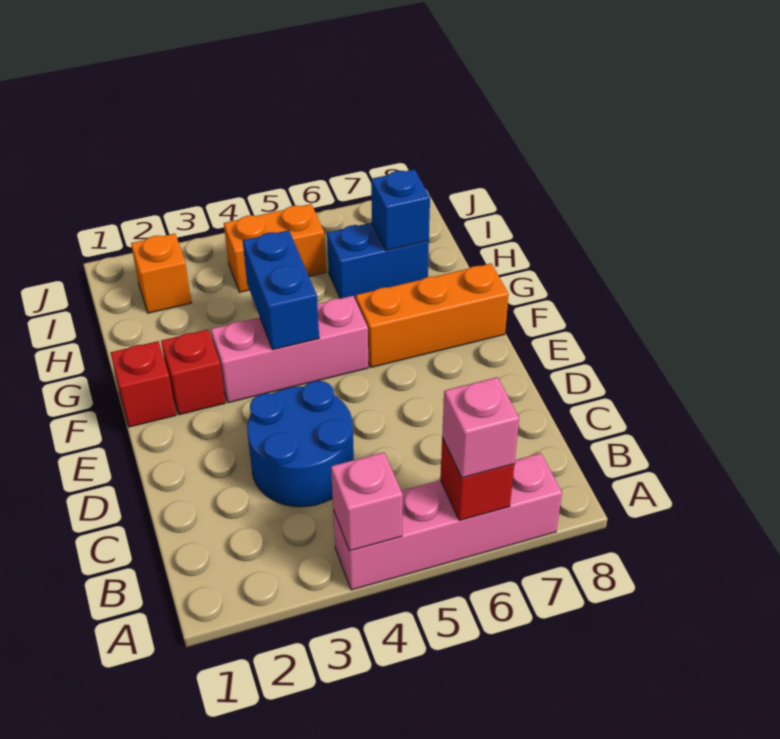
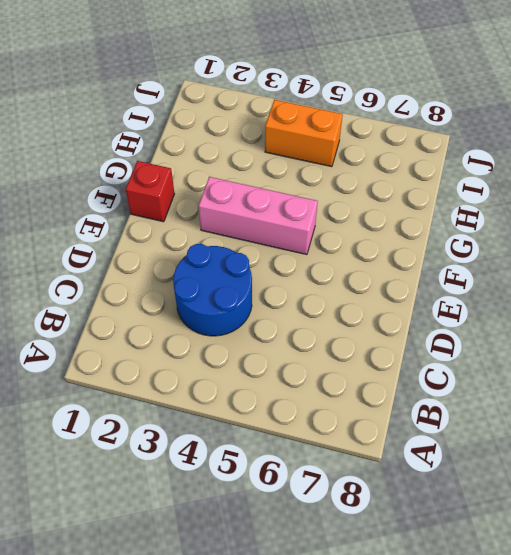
none -> pink 1x4 brick [333,453,562,590]
none -> red 1x1 brick [161,330,225,415]
none -> orange 1x3 brick [356,263,509,367]

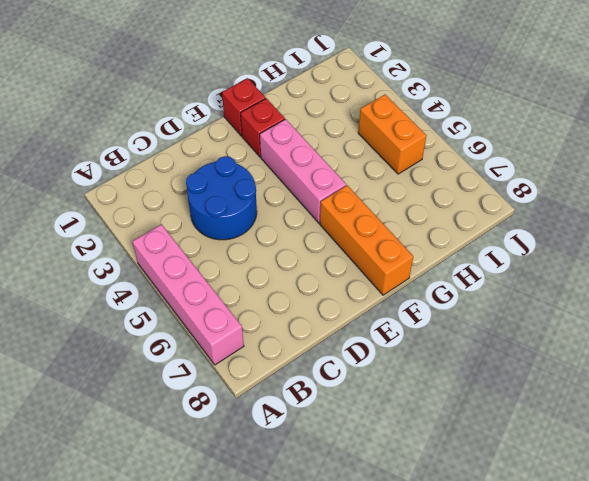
none -> blue 1x2 brick [327,223,429,299]
none -> orange 1x1 brick [131,234,191,313]
none -> pink 1x1 brick [331,452,403,551]

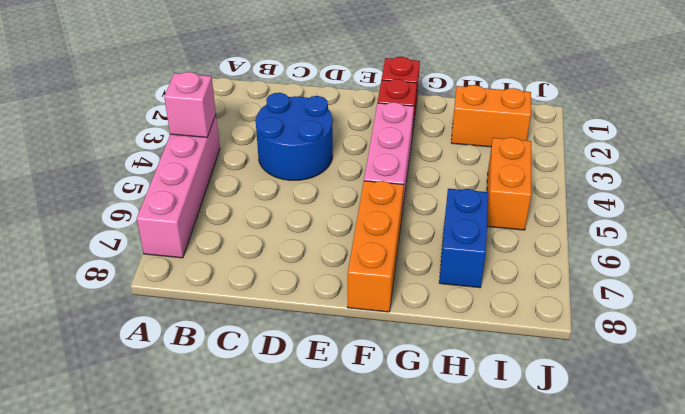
orange 1x2 brick [451,85,531,147] -> orange 1x1 brick [131,234,191,313]
none -> red 1x1 brick [440,438,514,521]
none -> blue 1x2 brick [243,230,319,350]
none -> blue 1x1 brick [371,169,430,251]

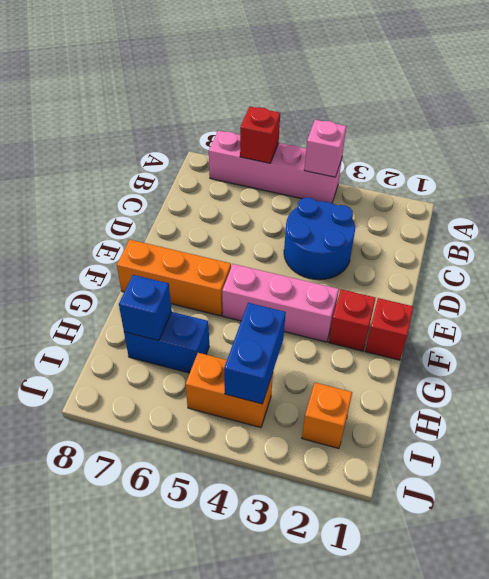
blue 1x2 brick [224,303,286,404] -> blue 1x2 brick moved to [243,230,319,350]
none -> pink 1x1 brick [442,377,519,478]

